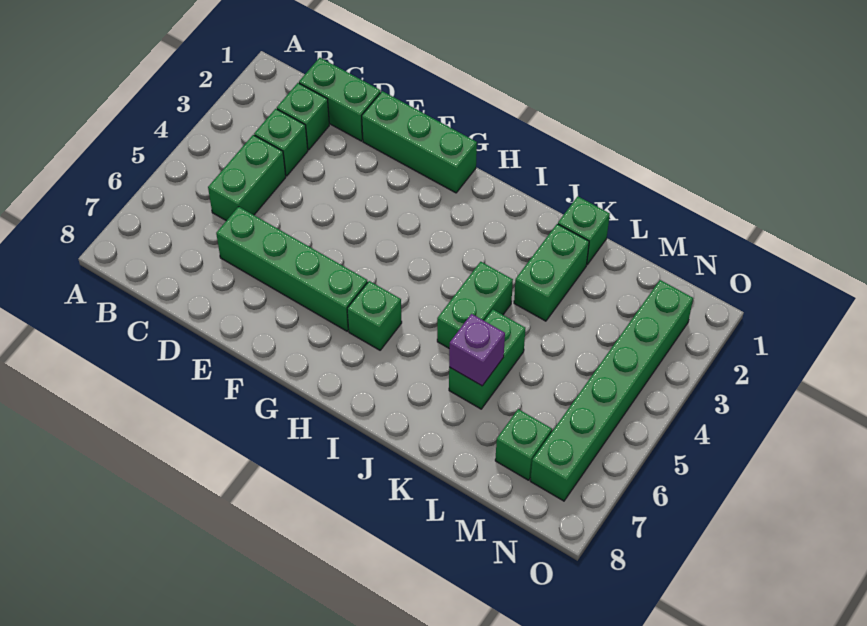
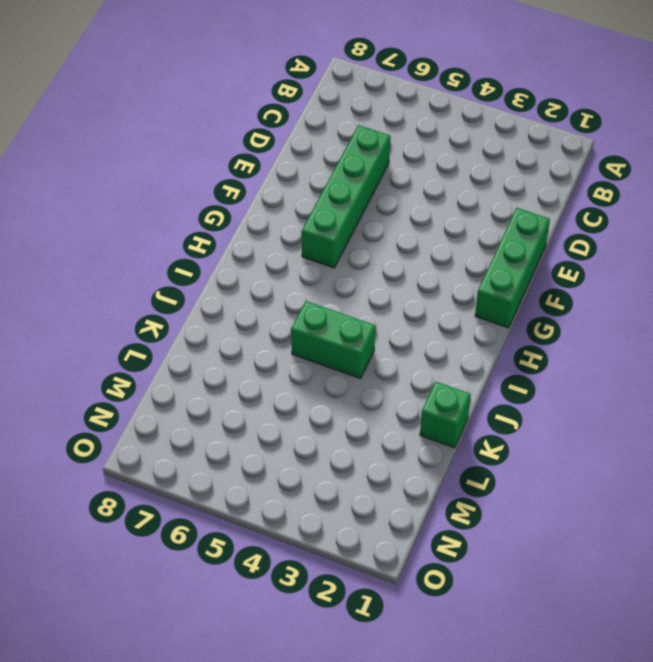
none -> green 1x2 brick [299,58,381,141]
none -> green 1x1 brick [277,83,329,150]
none -> green 1x1 brick [254,109,308,176]

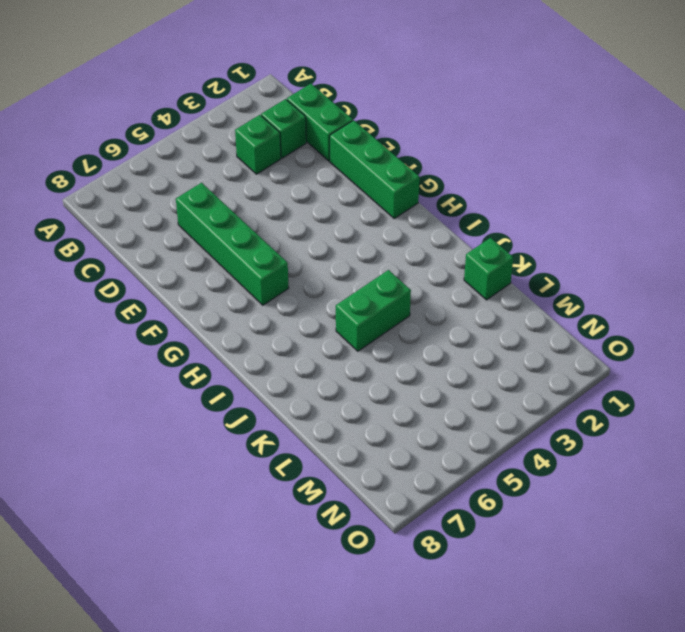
none -> green 1x2 brick [208,135,286,221]
none -> green 1x1 brick [347,281,402,350]
none -> green 1x2 brick [514,224,589,321]

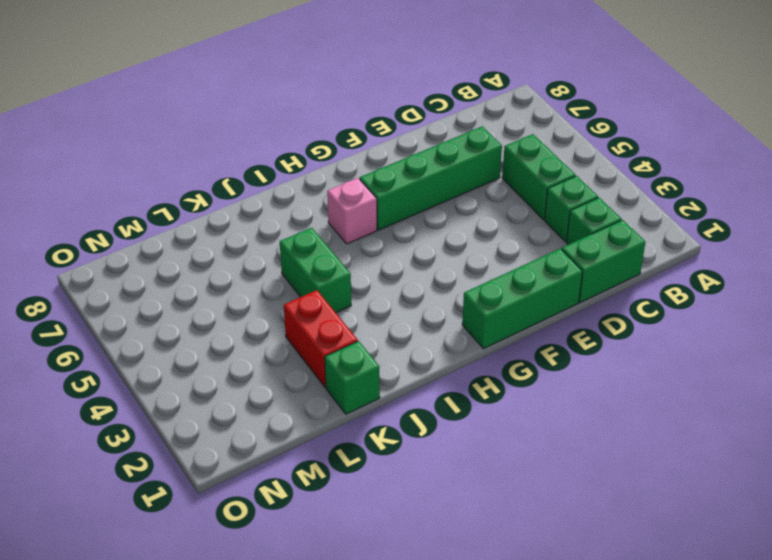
pink 1x1 brick [327,178,377,244] -> green 1x1 brick [347,281,402,350]
red 1x2 brick [284,290,358,387] -> green 1x2 brick [514,224,589,321]
none -> green 1x2 brick [449,310,525,409]
none -> green 1x1 brick [495,409,552,480]
none -> green 1x6 brick [530,280,693,501]

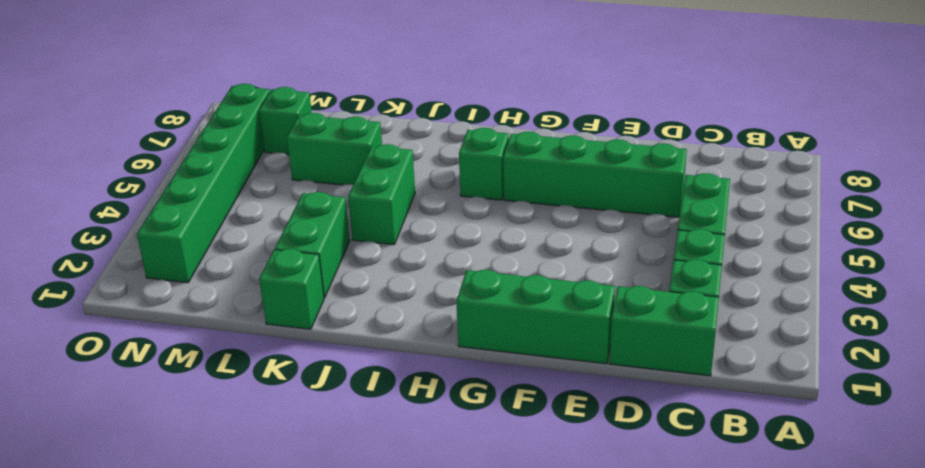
green 1x2 brick [287,113,382,185] -> green 1x2 brick turned to [449,310,525,409]
none -> purple 1x1 brick [449,314,505,386]

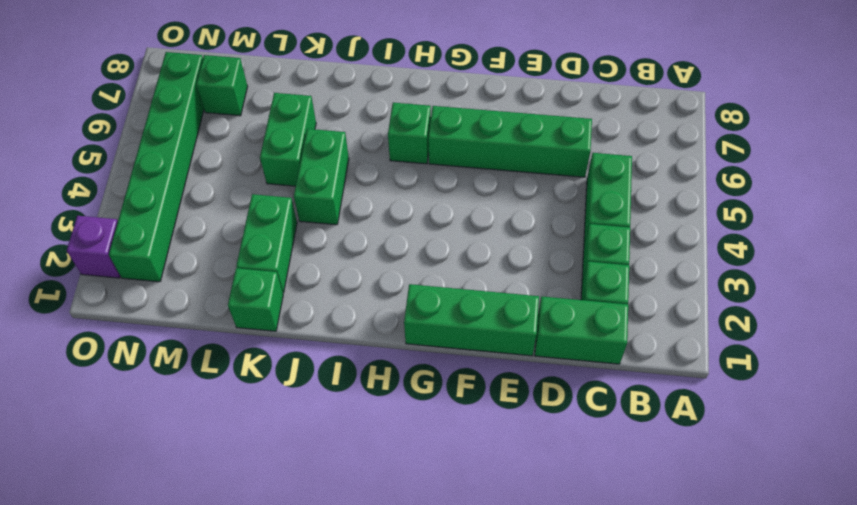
purple 1x1 brick [67,216,120,278] -> purple 1x1 brick moved to [449,314,505,386]

